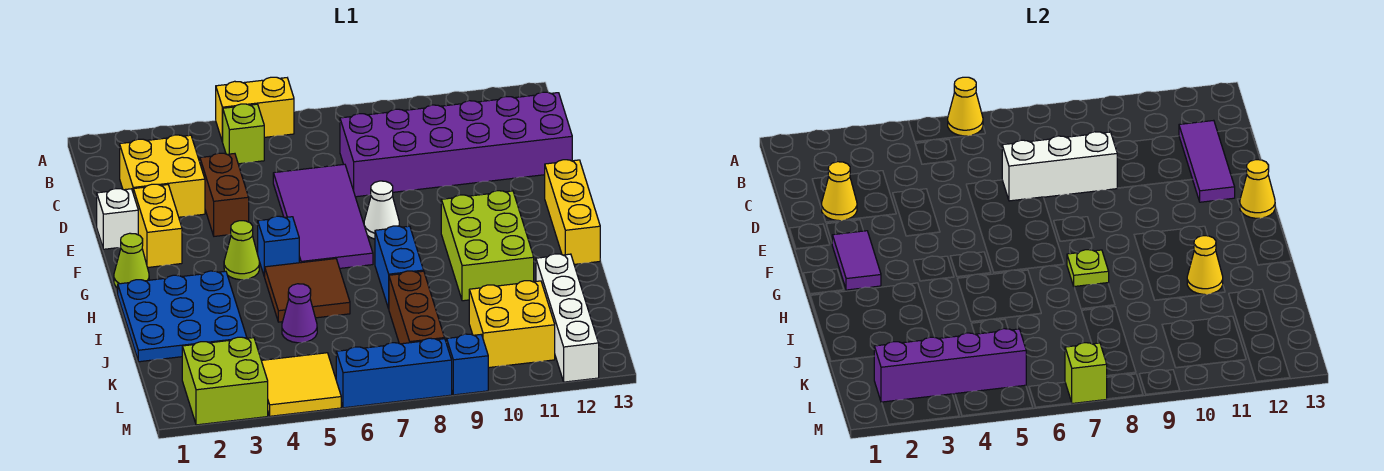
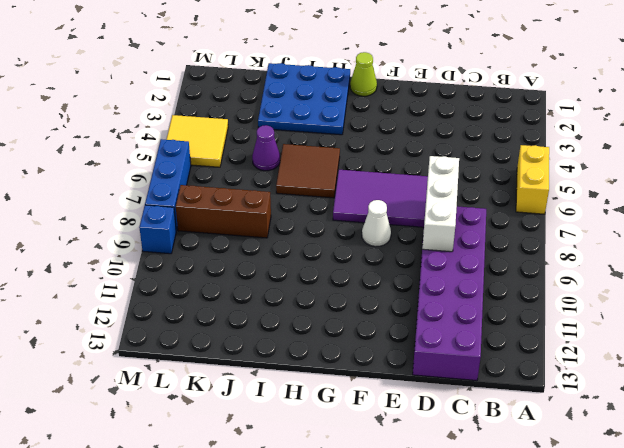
none -> lime 1x1 brick [223,104,264,164]
none -> yellow 2x2 brick [120,135,205,217]
none -> brown 1x2 brick [200,153,249,236]
none -> white 1x1 brick [97,189,138,249]

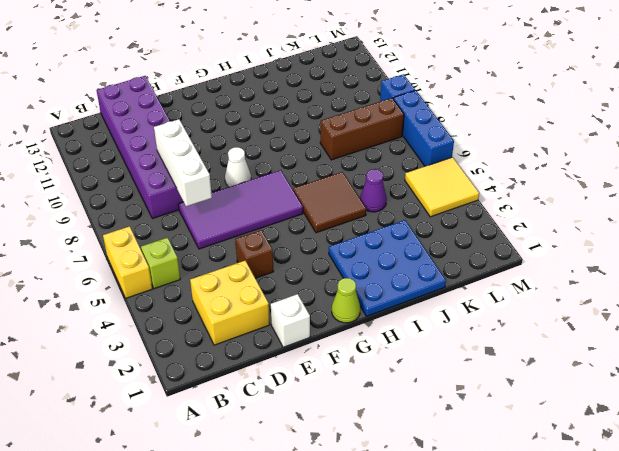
brown 1x1 brick [235,230,273,278] -> brown 1x2 brick [200,153,249,236]
none -> yellow 1x2 brick [133,184,182,268]
none -> yellow 1x3 brick [545,160,600,264]
none -> lime 1x1 cone [224,221,259,280]
none -> blue 1x1 brick [258,216,299,277]

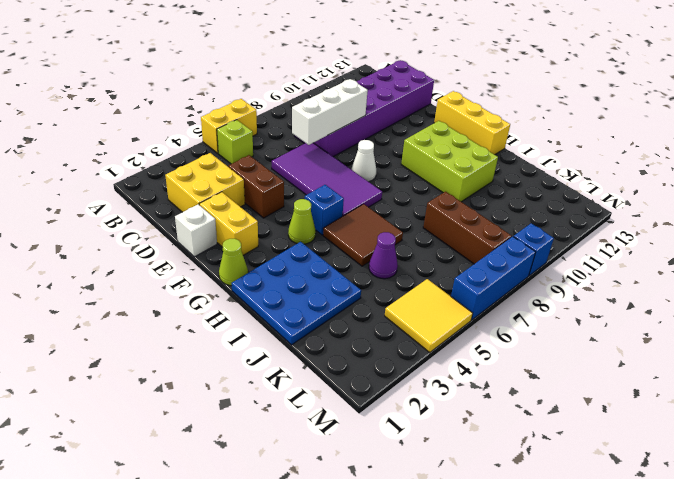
none -> blue 1x2 brick [375,226,424,309]
none -> white 1x4 brick [536,254,599,382]
none -> yellow 2x2 brick [469,281,555,368]
none -> lime 2x2 brick [182,337,268,425]

